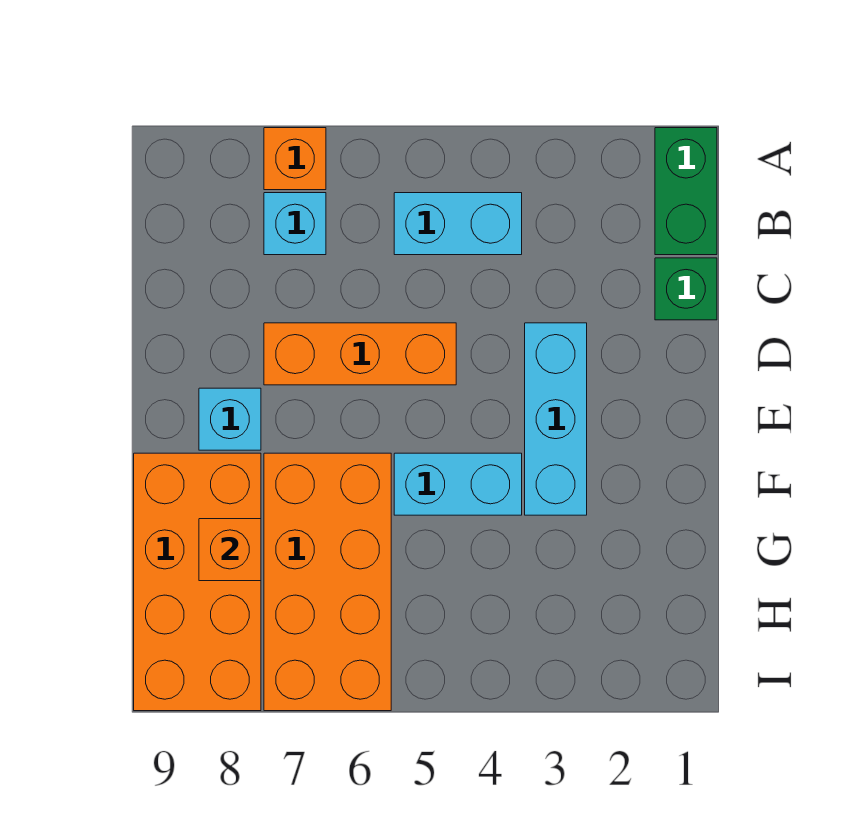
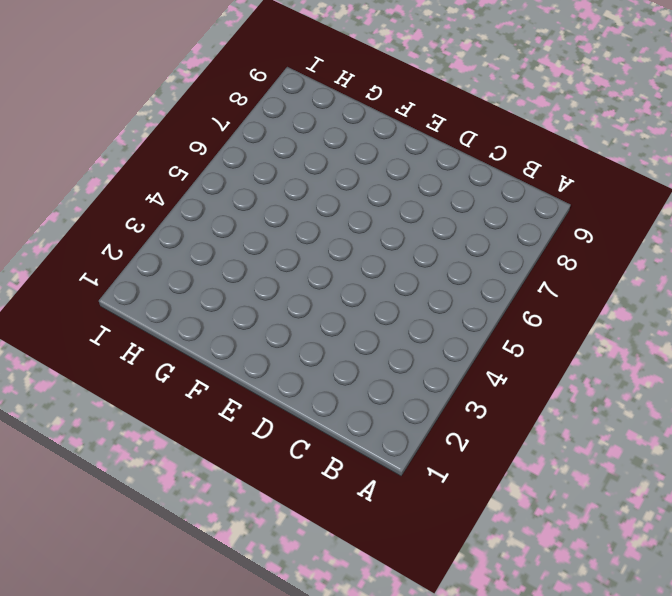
none -> green 1x2 brick [655,128,717,255]
none -> orange 1x1 brick [264,128,326,190]
none -> cyan 1x2 brick [394,193,522,255]

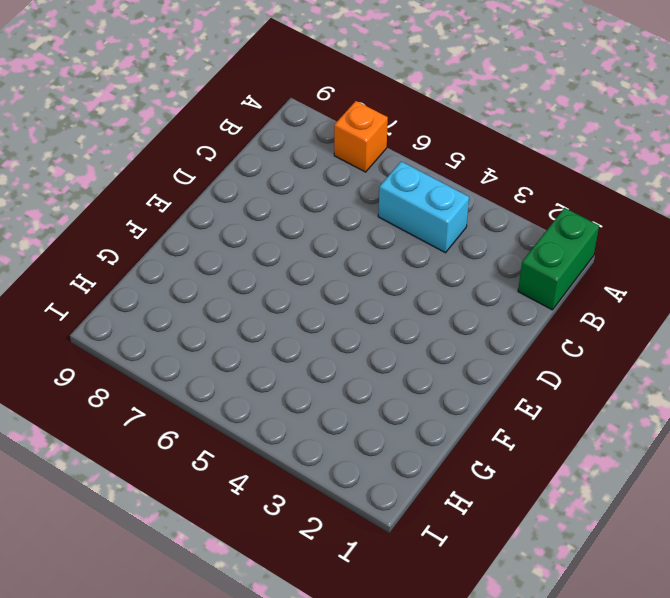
none -> cyan 1x1 brick [264,193,326,255]
none -> green 1x1 brick [655,258,717,320]
none -> cyan 1x3 brick [525,323,587,515]

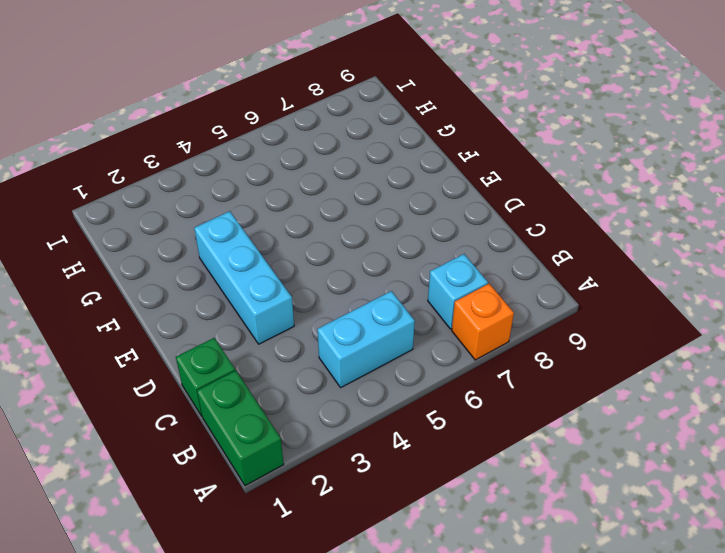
none -> orange 1x3 brick [264,323,456,385]
none -> cyan 1x1 brick [199,388,261,450]
none -> cyan 1x2 brick [394,453,522,515]

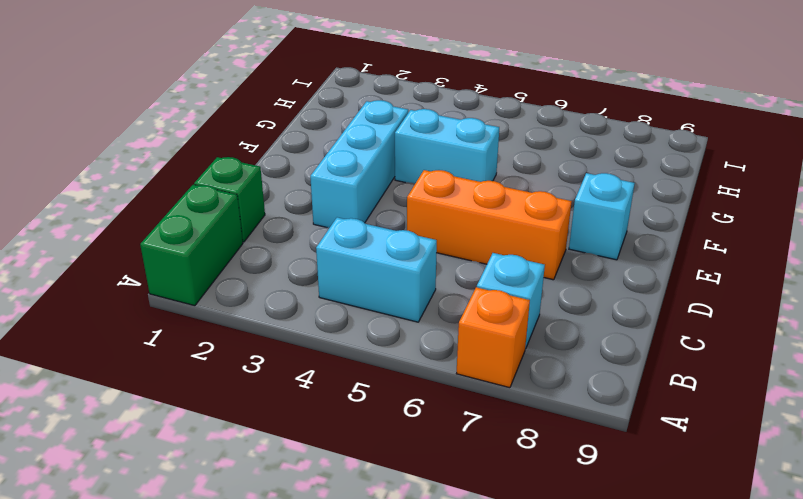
none -> orange 2x4 brick [264,453,391,711]
none -> orange 2x4 brick [134,453,261,711]
none -> orange 1x1 brick [199,519,261,581]

